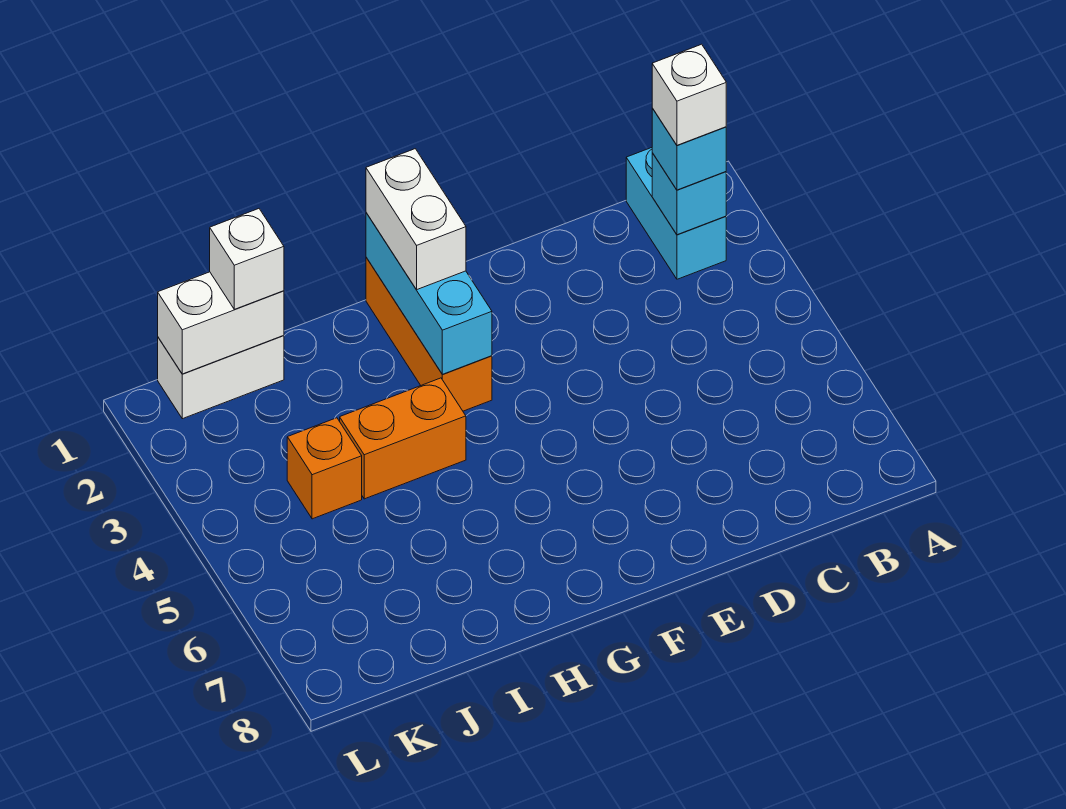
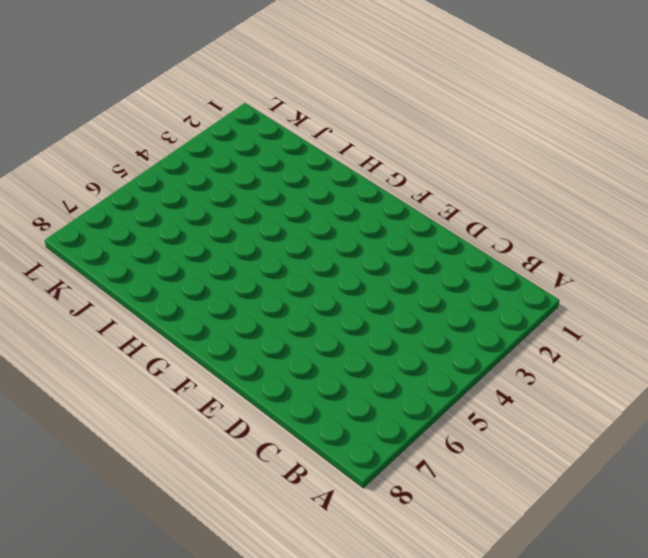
none -> cyan 1x2 brick [626,148,726,279]
none -> orange 1x3 brick [366,257,492,411]
none -> orange 1x2 brick [340,378,466,499]

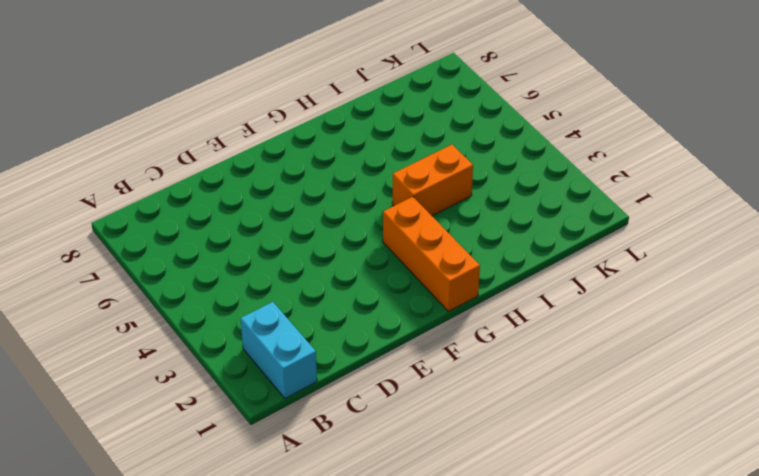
none -> white 1x2 brick [158,336,284,419]
none -> orange 1x1 brick [287,418,362,519]
none -> cyan 1x1 brick [652,153,726,235]

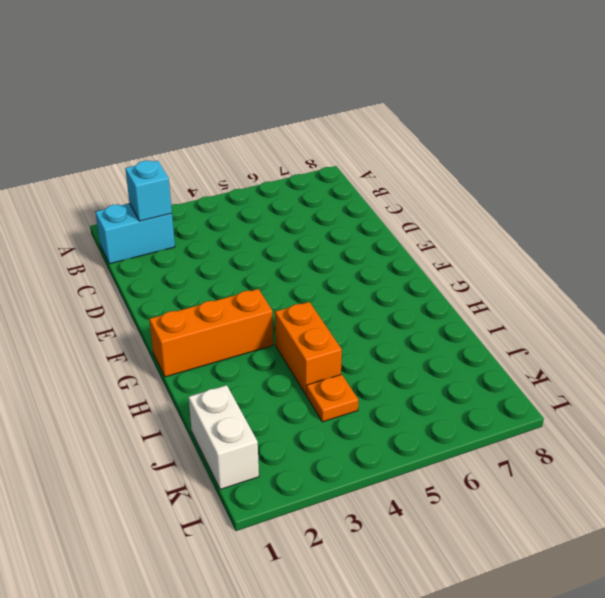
orange 1x1 plate [307,374,358,422] -> orange 1x1 brick [287,418,362,519]
none -> cyan 1x3 brick [366,213,492,374]
none -> white 1x2 brick [158,272,284,374]
none -> cyan 1x1 brick [652,108,726,190]

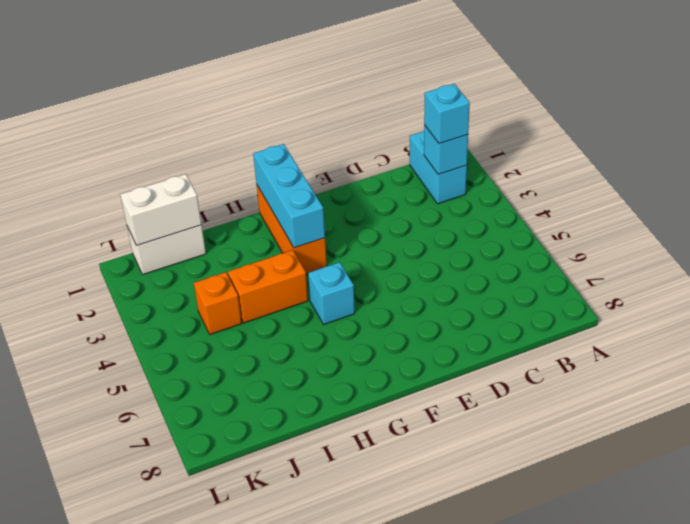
cyan 1x1 brick [308,262,355,325] -> none
none -> white 1x2 brick [366,149,466,290]
none -> white 1x1 brick [210,209,284,309]
none -> white 1x1 brick [652,44,726,145]

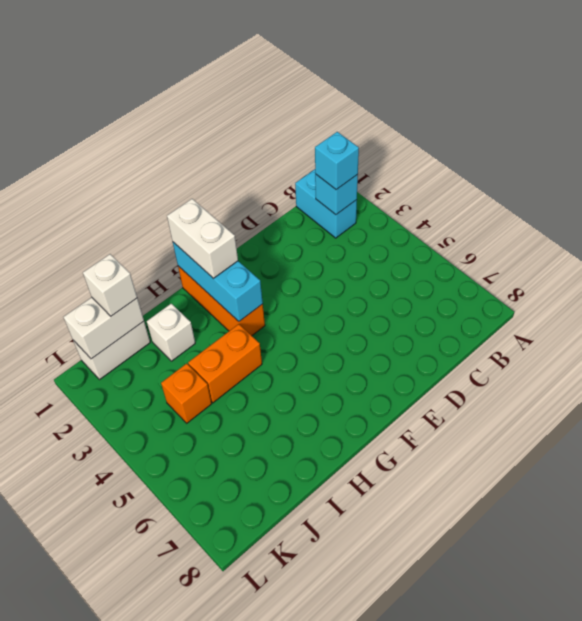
white 1x1 brick [147,304,195,361] -> white 1x1 brick moved to [652,44,726,145]

